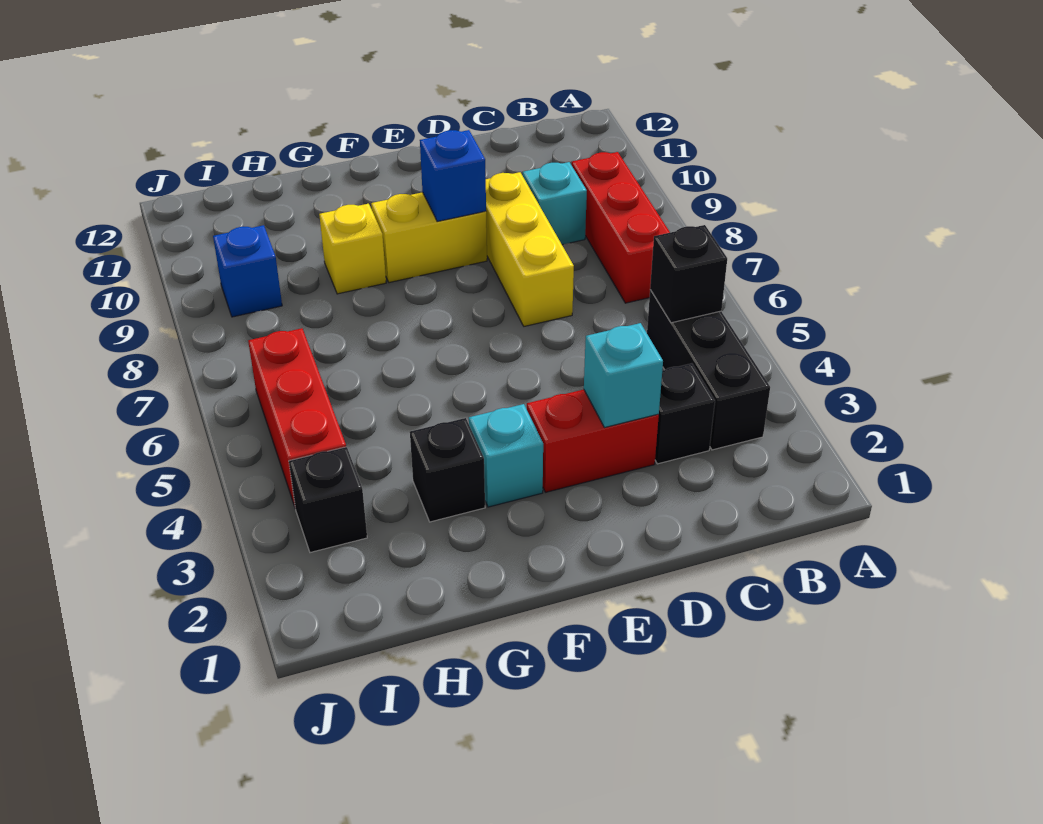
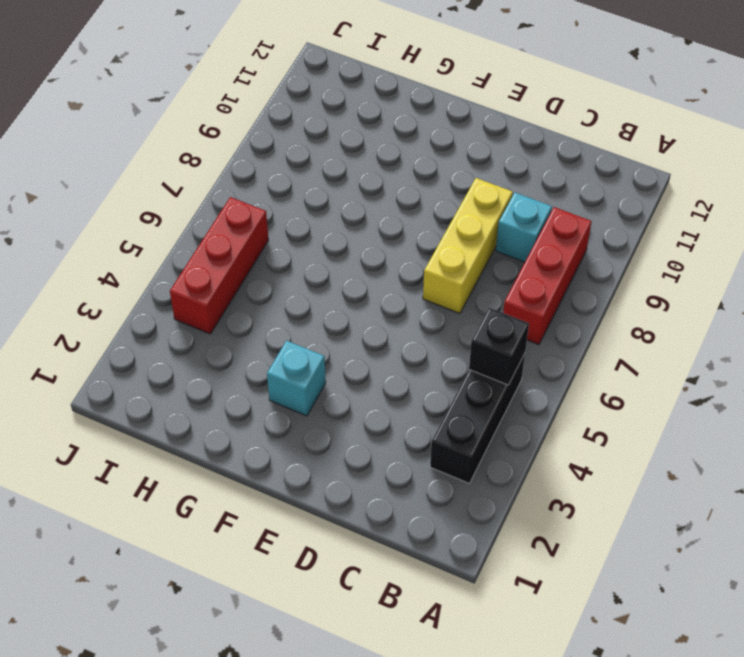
none -> black 1x1 brick [655,363,715,464]
none -> red 1x2 brick [527,390,659,492]
none -> yellow 1x2 brick [371,192,487,283]

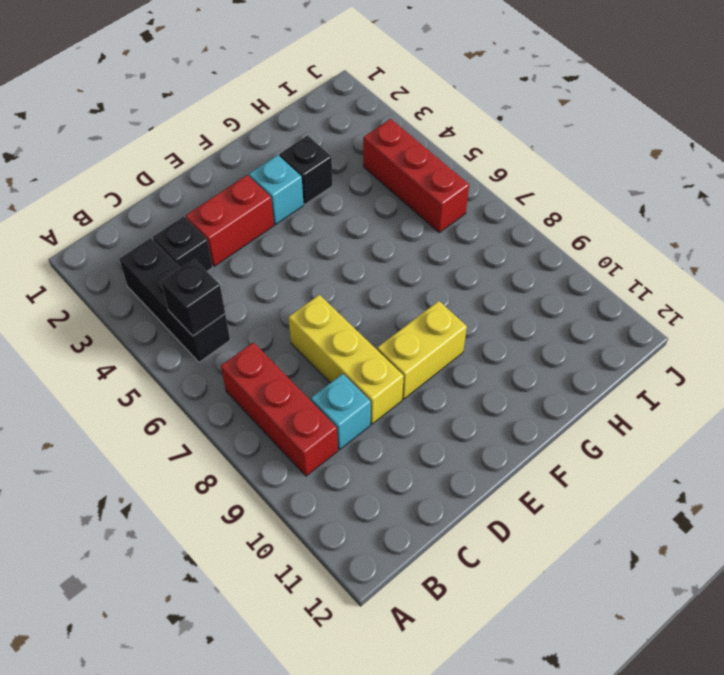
none -> yellow 1x1 brick [319,204,386,294]
none -> black 1x1 brick [289,447,367,553]
none -> blue 1x1 brick [213,225,282,317]

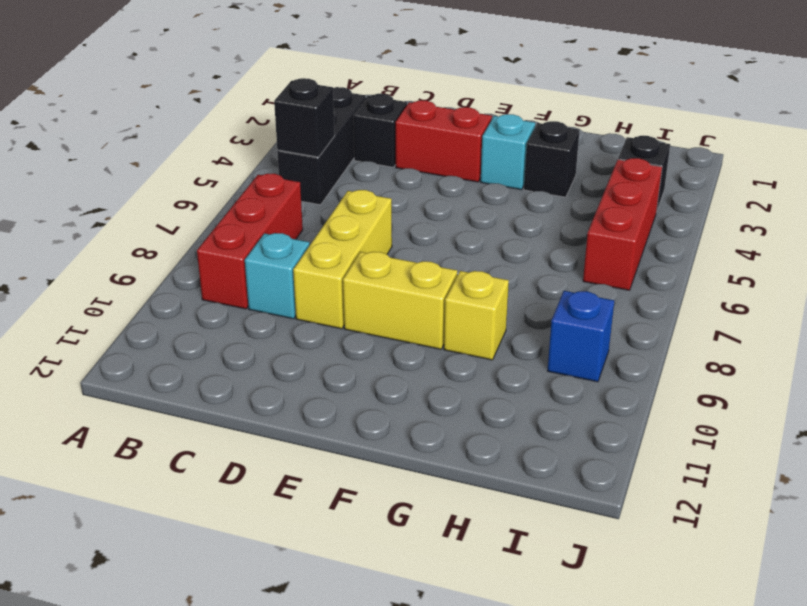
none -> cyan 1x1 brick [584,323,663,428]
none -> blue 1x1 brick [420,130,486,221]

